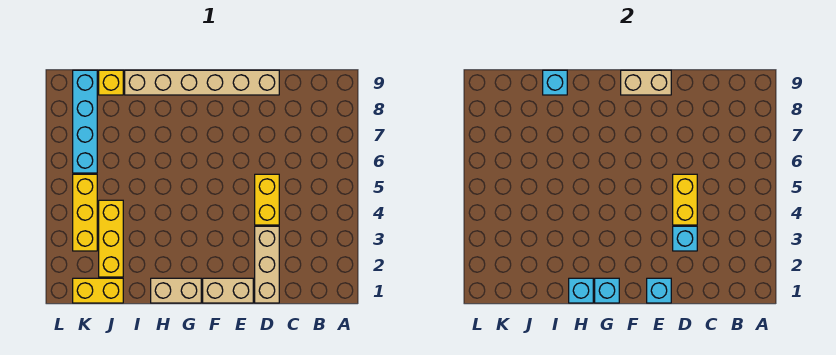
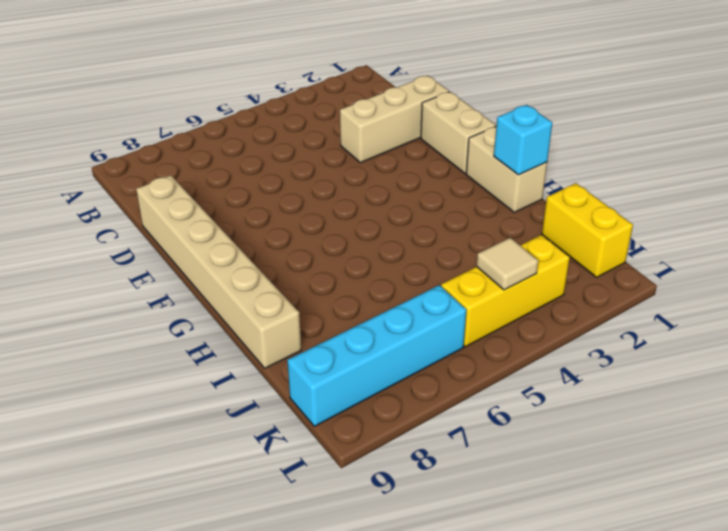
tan 1x1 tile [477,238,538,290] -> none
none -> yellow 1x2 brick [255,174,279,225]
none -> yellow 1x3 brick [99,200,123,277]
none -> yellow 1x1 brick [99,70,123,95]

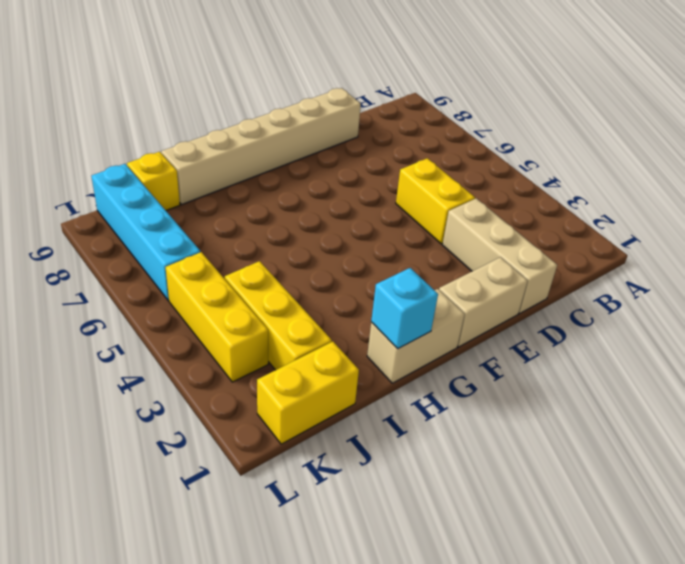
none -> cyan 1x1 brick [673,226,697,251]
none -> yellow 1x2 brick [673,174,697,225]
none -> cyan 1x1 brick [647,278,671,303]

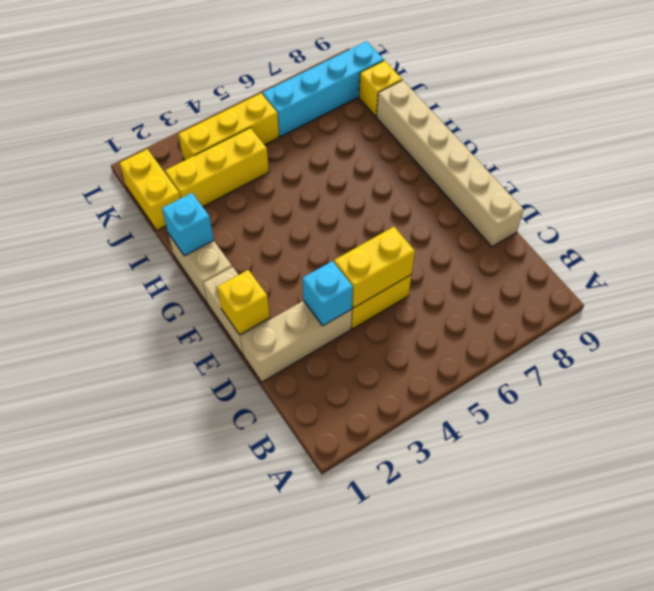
yellow 1x1 brick [217,270,270,335] -> cyan 1x1 brick [647,278,671,303]
none -> tan 1x2 brick [621,70,671,95]
none -> cyan 1x1 brick [595,278,619,303]
none -> cyan 1x1 brick [543,70,567,95]

